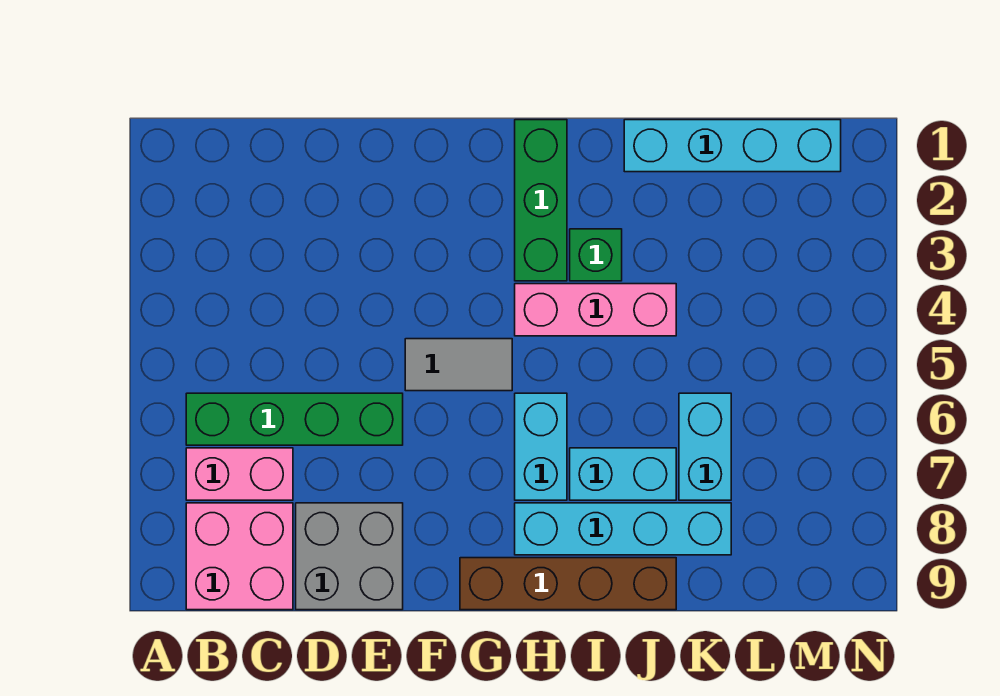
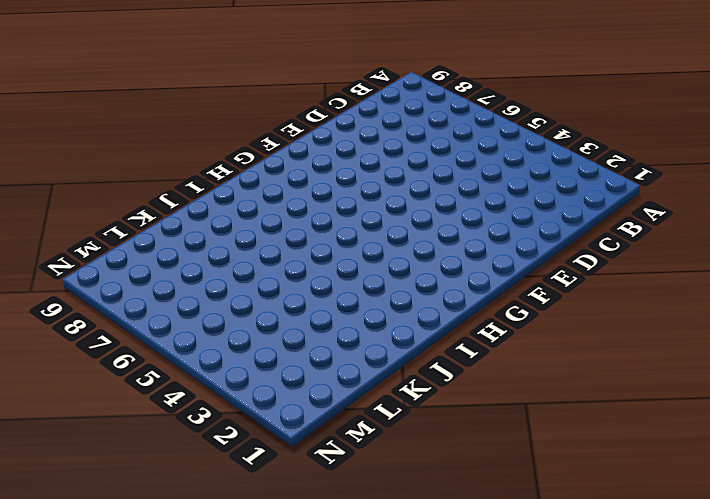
none -> green 1x4 brick [186,393,403,445]
none -> pink 1x2 brick [186,448,293,500]
none -> pink 2x2 brick [186,503,293,610]

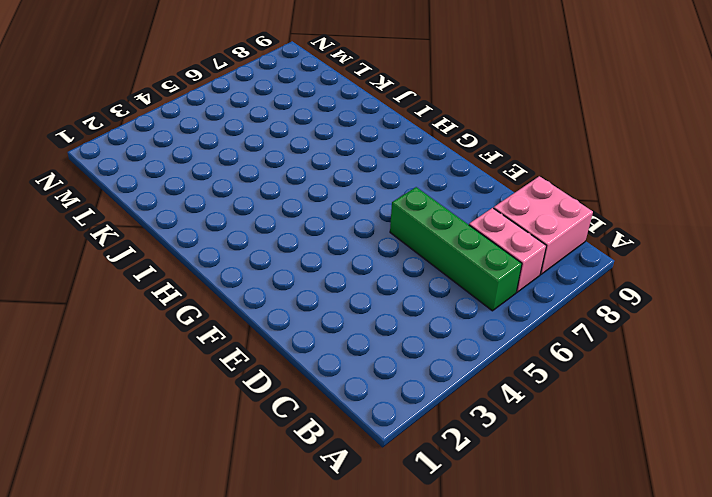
none -> grey 2x2 brick [296,503,403,610]
none -> grey 1x2 tile [405,339,512,391]
none -> brown 1x4 brick [460,558,676,610]

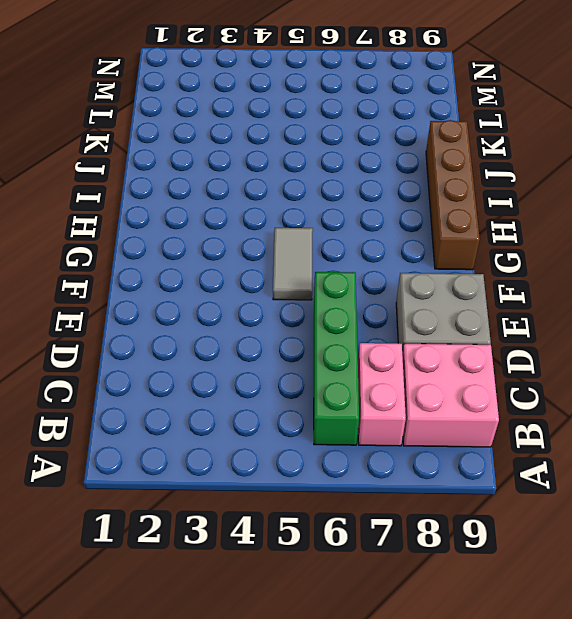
none -> green 1x3 brick [515,120,567,281]
none -> pink 1x3 brick [515,284,676,336]
none -> cyan 1x2 brick [515,393,567,500]

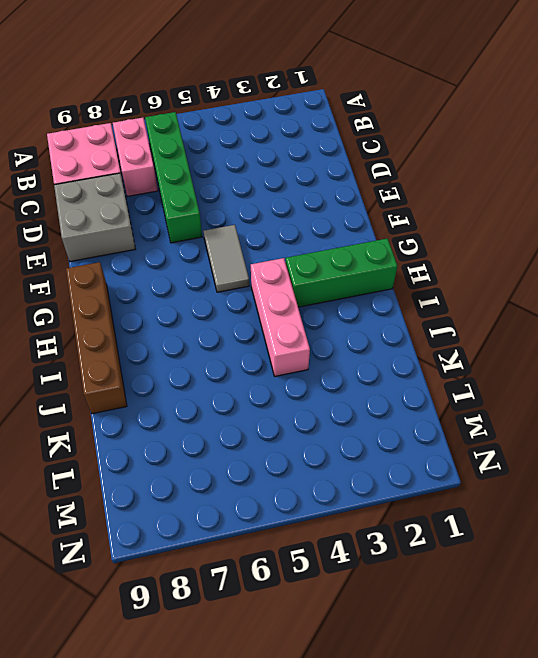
none -> cyan 1x2 brick [515,393,567,500]
none -> cyan 1x4 brick [515,503,731,555]
none -> green 1x1 brick [570,229,622,281]

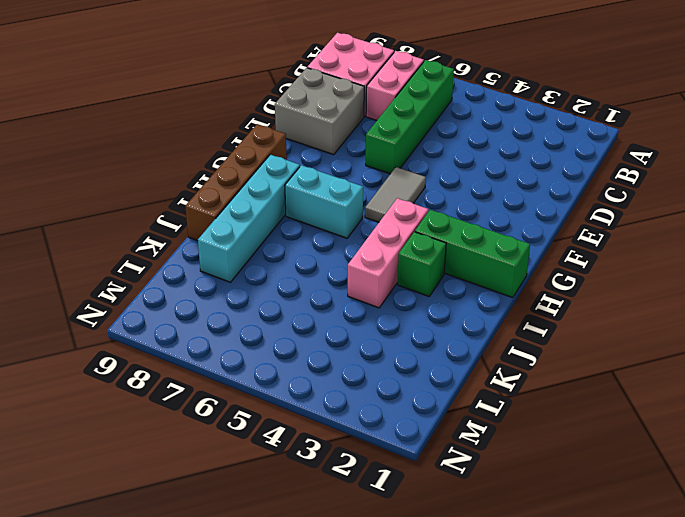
none -> cyan 1x2 brick [570,448,676,500]
none -> cyan 1x4 brick [624,120,841,172]
none -> cyan 1x2 brick [679,393,731,500]

